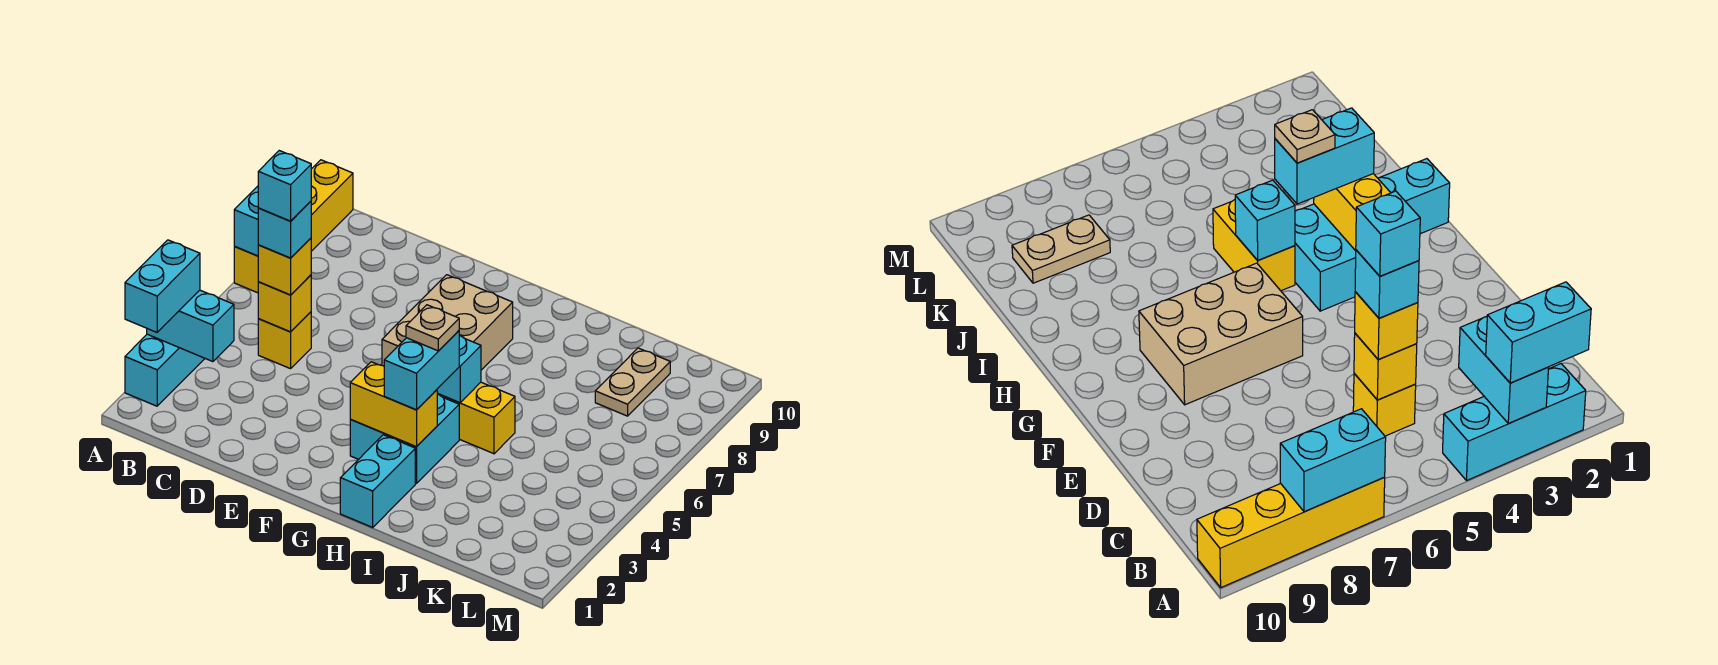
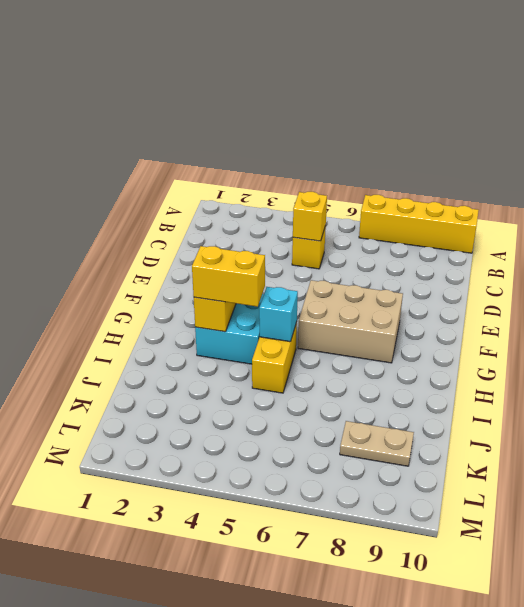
yellow 1x2 brick [192,246,265,307] -> cyan 1x2 brick [384,331,459,410]
none -> cyan 1x3 brick [125,334,205,406]
none -> cyan 1x2 brick [340,435,415,527]
none -> cyan 1x2 brick [147,290,234,362]

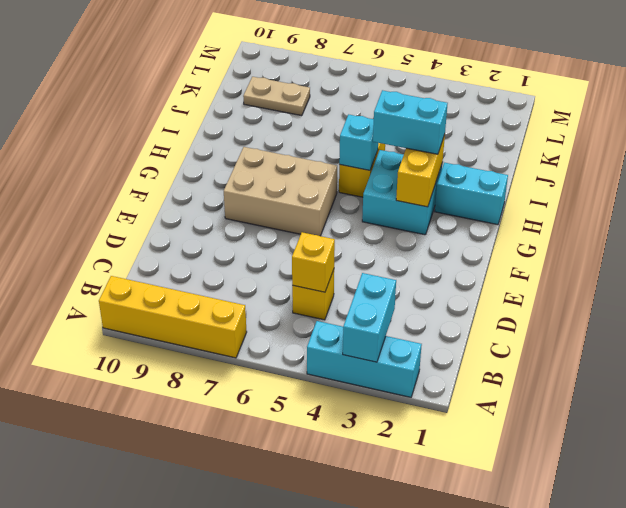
none -> cyan 1x2 brick [234,186,258,256]
none -> cyan 1x2 brick [125,240,200,332]
none -> yellow 1x1 brick [258,238,311,295]

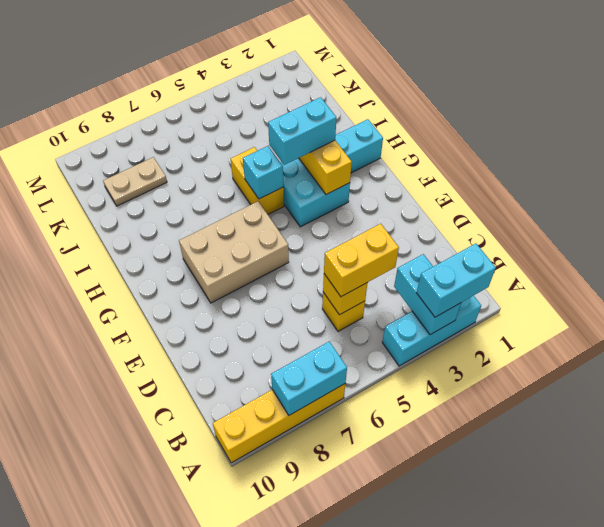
yellow 1x2 brick [324,224,399,297] -> yellow 1x1 brick [258,238,311,295]
none -> cyan 1x1 brick [258,201,311,258]
none -> tan 1x1 plate [406,305,459,351]
none -> cyan 1x1 brick [258,151,311,221]

